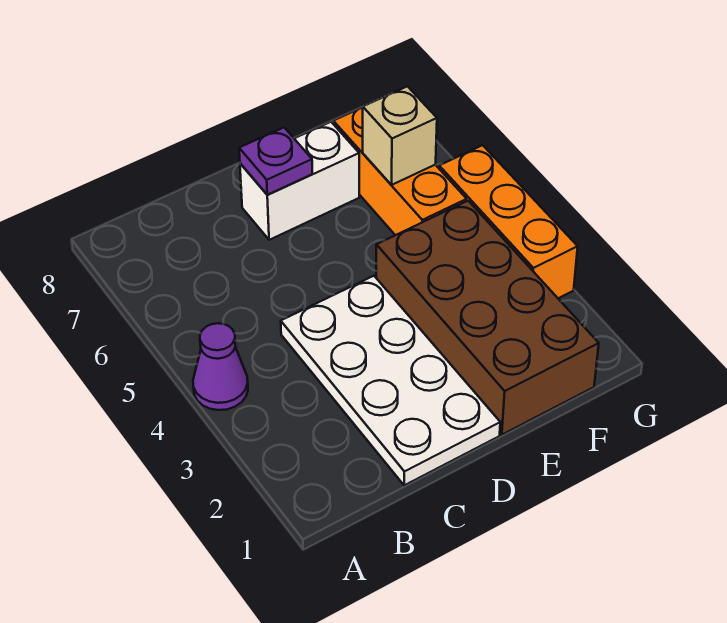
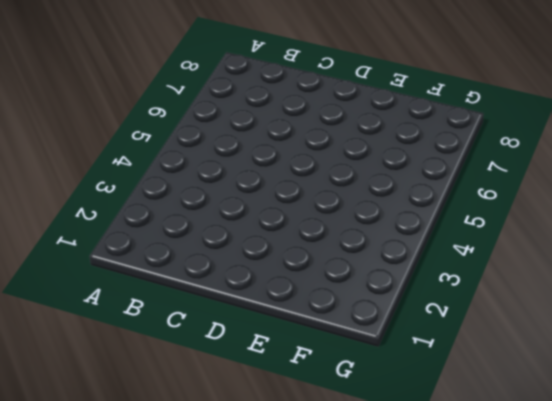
none -> purple 1x1 cone [193,323,248,410]
none -> white 2x4 plate [281,276,500,485]

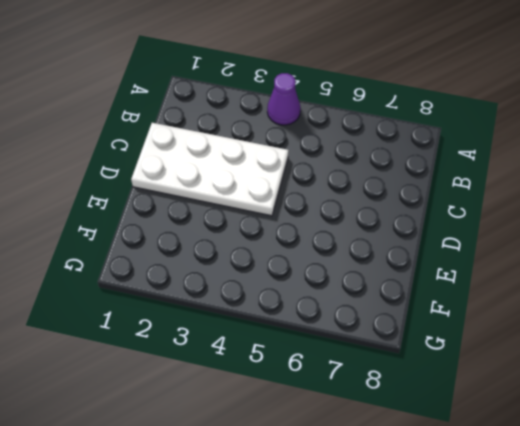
none -> white 1x2 brick [240,122,359,240]
none -> brown 2x4 brick [376,201,599,435]

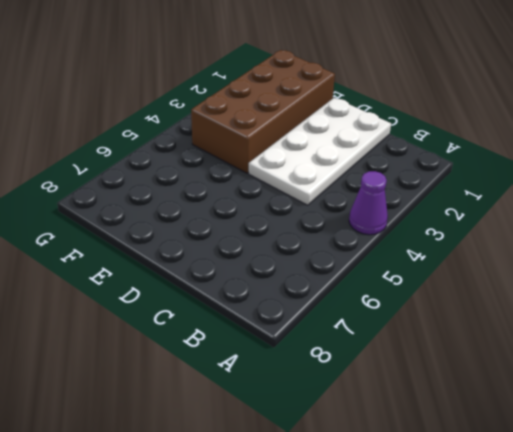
none -> white 1x2 brick [240,122,359,240]
none -> orange 1x3 brick [333,107,467,235]

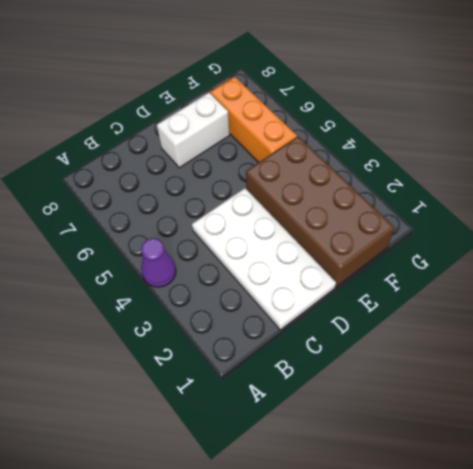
none -> orange 1x3 brick [439,145,578,298]
none -> purple 1x1 plate [239,128,312,195]

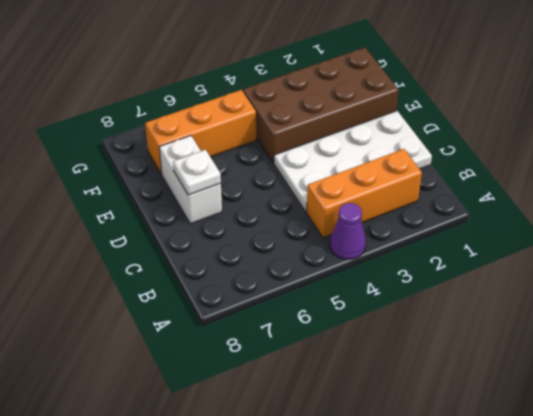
orange 1x3 brick [307,149,422,238] -> orange 1x3 brick moved to [439,145,578,298]
white 1x1 plate [173,150,221,195] -> purple 1x1 plate [239,128,312,195]
none -> tan 1x1 brick [363,86,437,185]

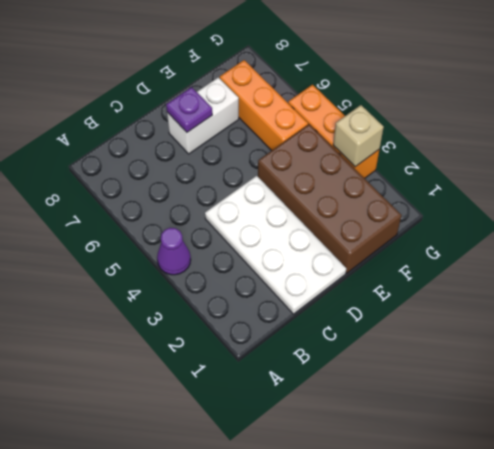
tan 1x1 brick [333,105,384,167] -> tan 1x1 brick moved to [363,86,437,185]

